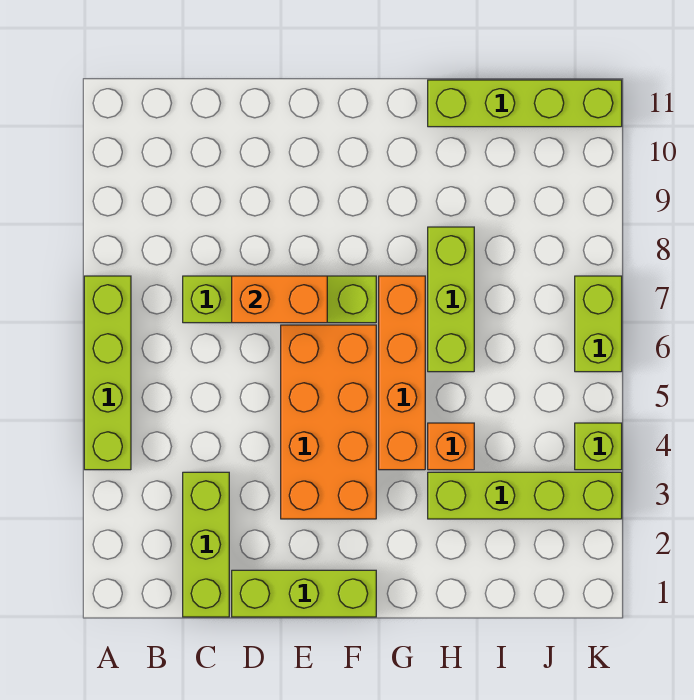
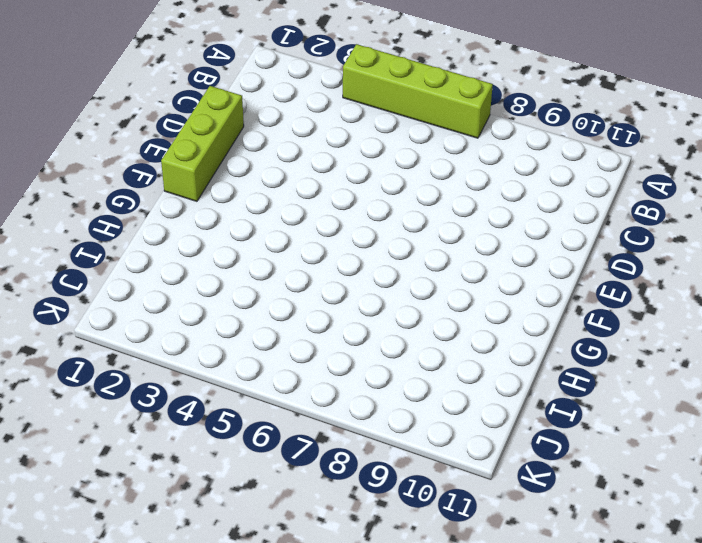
none -> lime 1x3 brick [183,472,229,617]
none -> lime 1x4 brick [183,276,376,323]
none -> orange 2x4 brick [281,325,376,519]

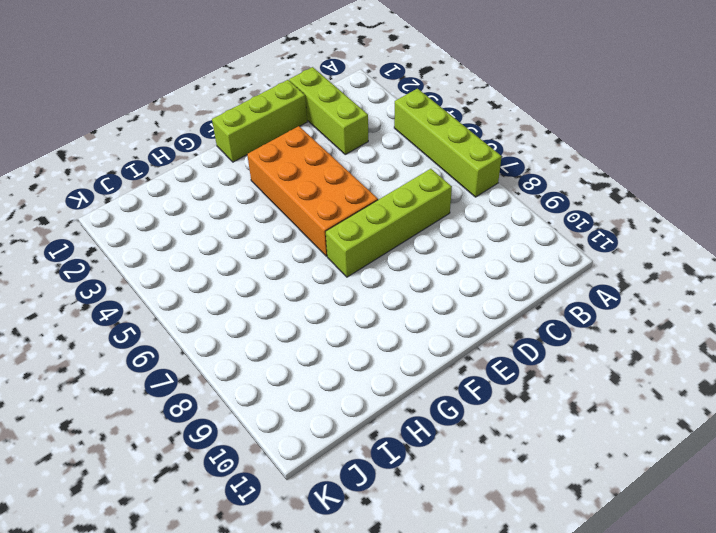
none -> orange 1x4 brick [379,276,425,470]
none -> lime 1x4 brick [428,472,622,519]
none -> orange 1x1 brick [428,423,474,470]

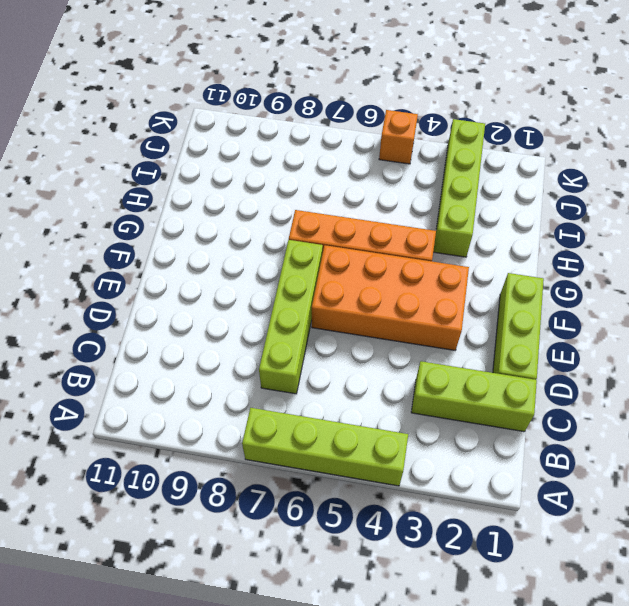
orange 1x1 brick [379,110,418,164] -> orange 1x1 brick moved to [428,423,474,470]
none -> lime 1x3 brick [428,227,474,372]
none -> lime 1x4 brick [428,80,622,127]
none -> lime 1x1 brick [575,423,622,470]

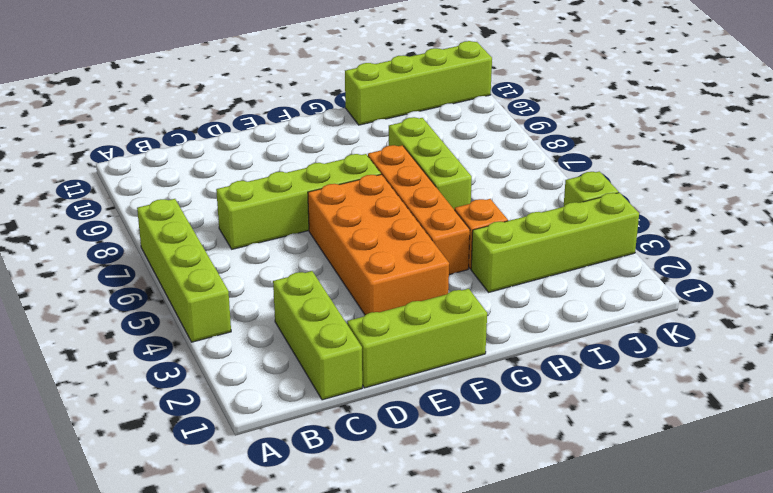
none -> lime 1x2 brick [575,276,622,372]
none -> orange 1x2 brick [232,276,327,323]

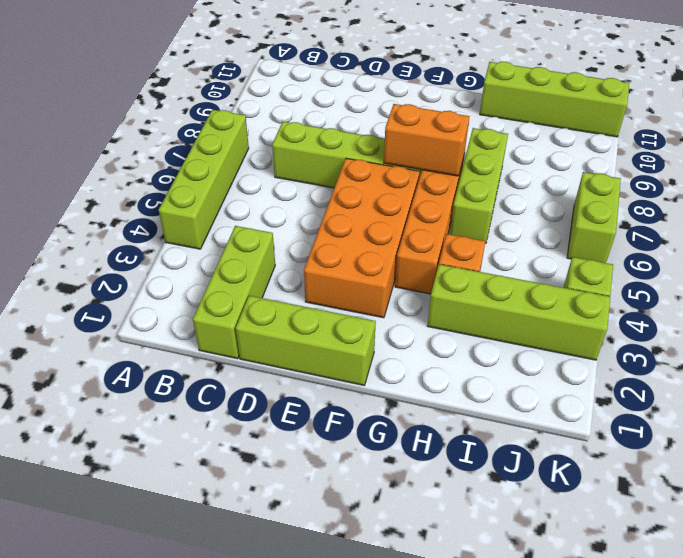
orange 1x2 brick [384,104,469,176] -> orange 1x2 brick moved to [232,276,327,323]

